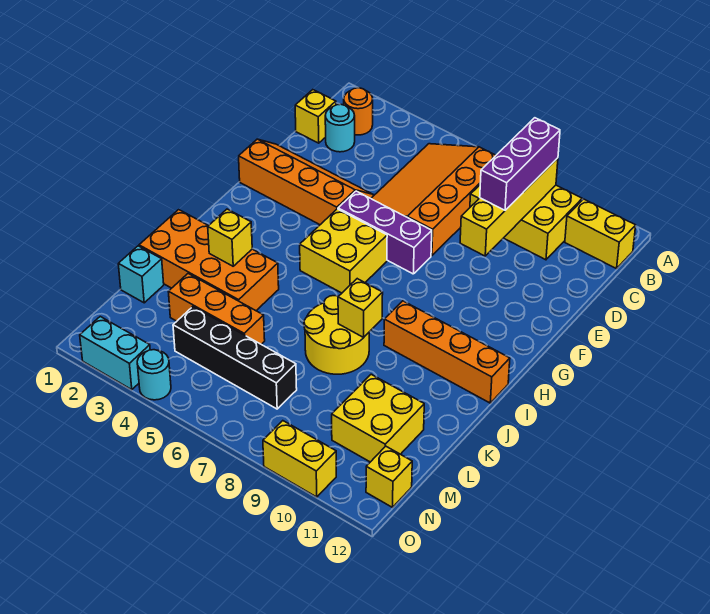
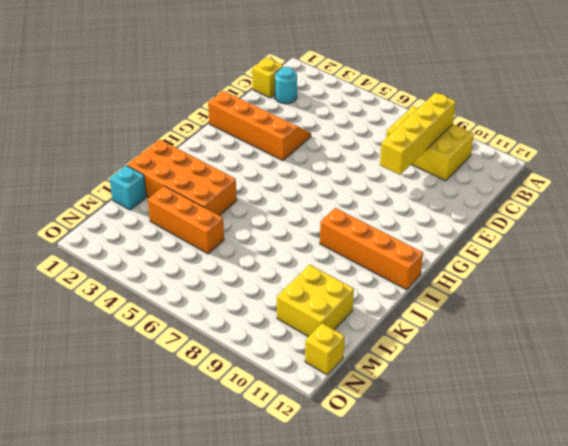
none -> orange 1x1 round brick [344,88,373,135]
none -> orange 3x4 slope [371,144,496,256]
none -> yellow 1x2 brick [565,199,636,269]

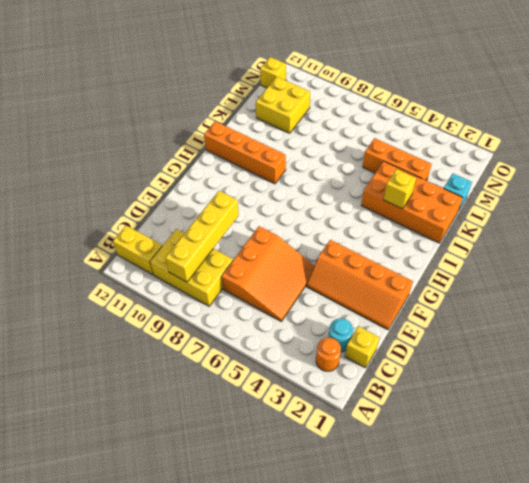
orange 3x3 slope [221,226,314,321] -> orange 3x4 slope [371,144,496,256]
none -> purple 1x3 brick [338,191,432,274]
none -> yellow 2x2 brick [300,209,387,293]
none -> yellow 2x2 round brick [304,296,369,374]

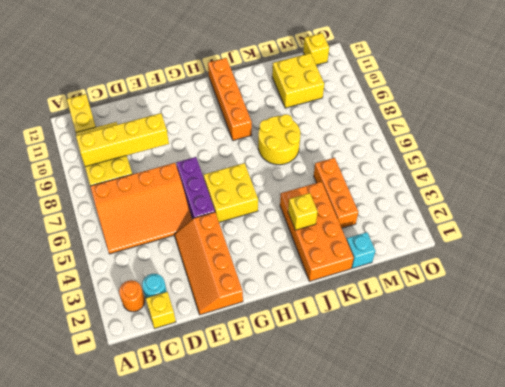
none -> black 1x4 brick [173,307,297,409]
none -> cyan 1x2 brick [80,317,150,390]
none -> cyan 1x1 round brick [137,350,171,400]

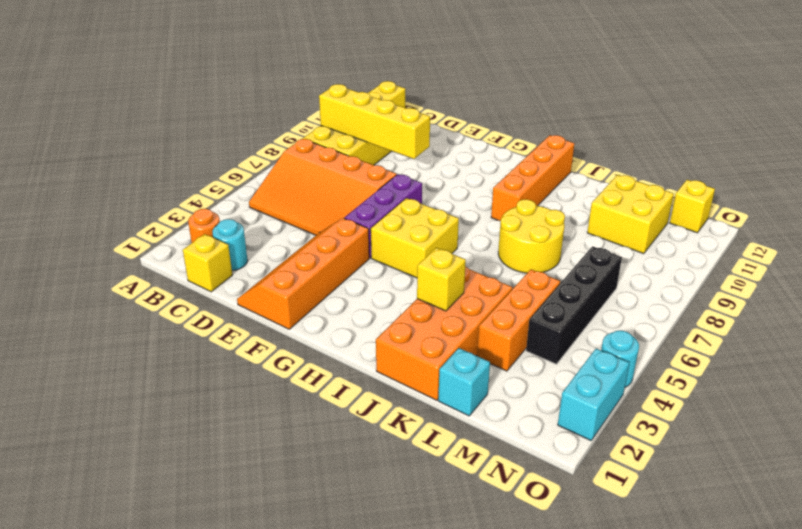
none -> yellow 1x2 brick [263,421,336,497]
none -> yellow 1x1 brick [338,279,383,337]
none -> purple 1x3 brick [480,118,560,210]

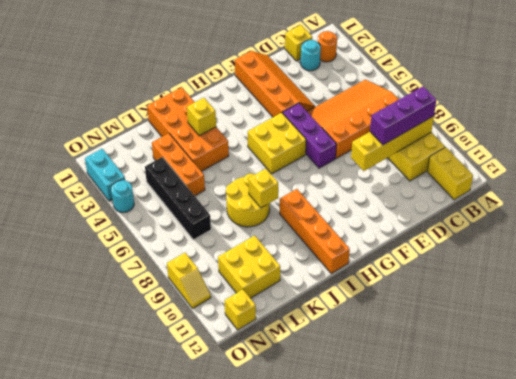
yellow 1x2 slope [167,253,211,308] -> yellow 1x2 brick [263,421,336,497]
none -> cyan 1x1 brick [118,246,164,303]

